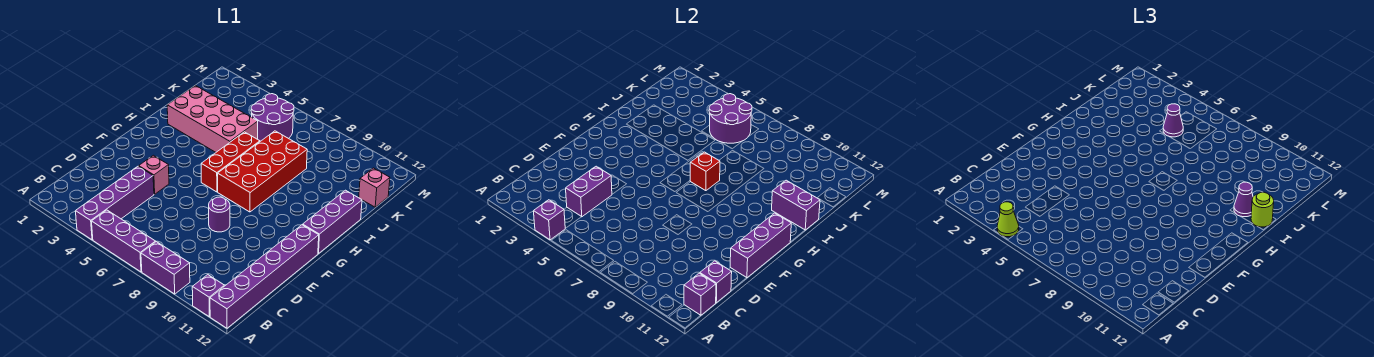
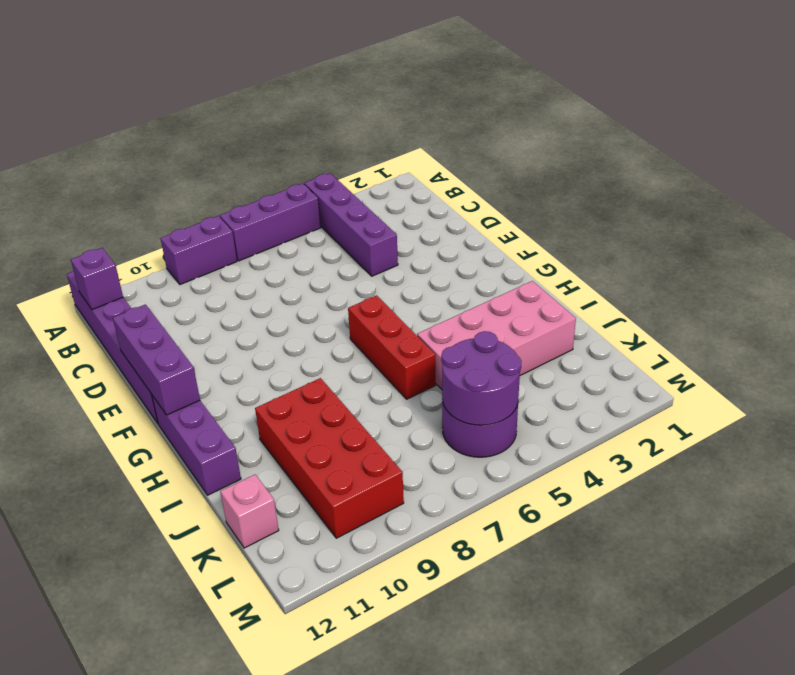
red 2x4 brick [255,378,404,538] -> red 2x4 brick moved to [218,131,307,212]
none -> purple 1x1 brick [192,275,224,317]
none -> pink 1x1 brick [139,155,169,194]
none -> purple 1x1 round brick [209,197,230,232]

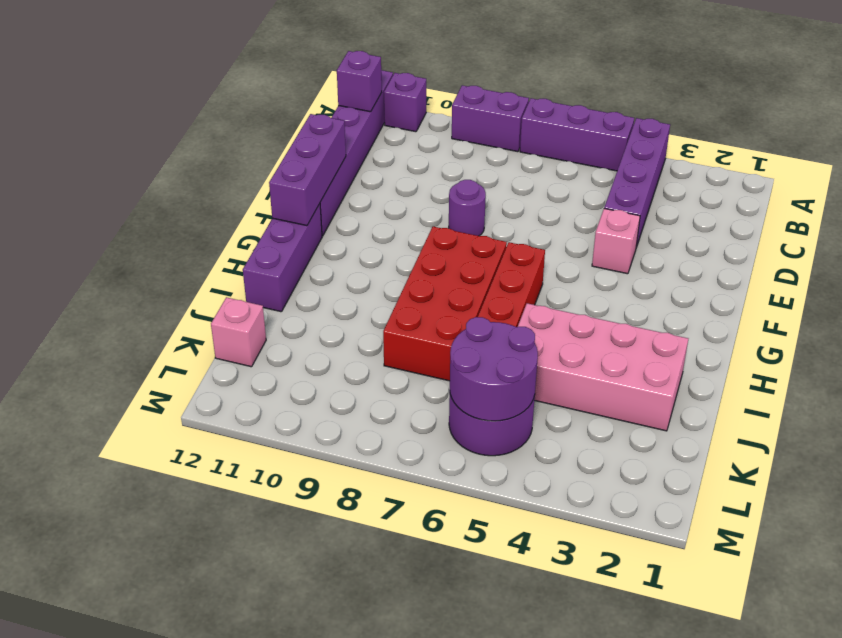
none -> purple 1x1 brick [533,200,565,240]
none -> purple 1x2 brick [566,166,612,217]
none -> purple 1x1 brick [700,261,732,303]

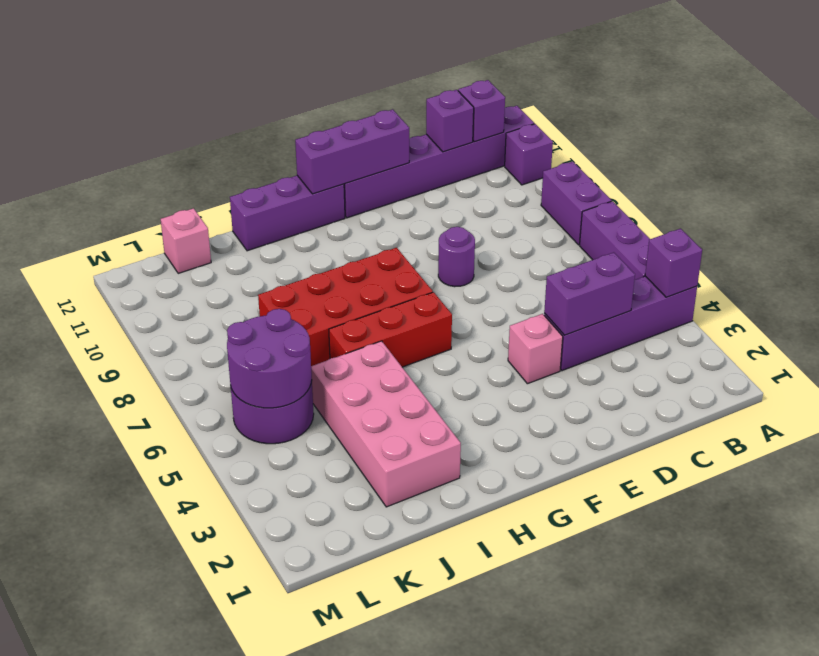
none -> red 1x1 brick [690,152,720,191]
none -> purple 1x2 brick [772,180,820,230]
none -> lime 1x1 cone [997,202,1019,237]

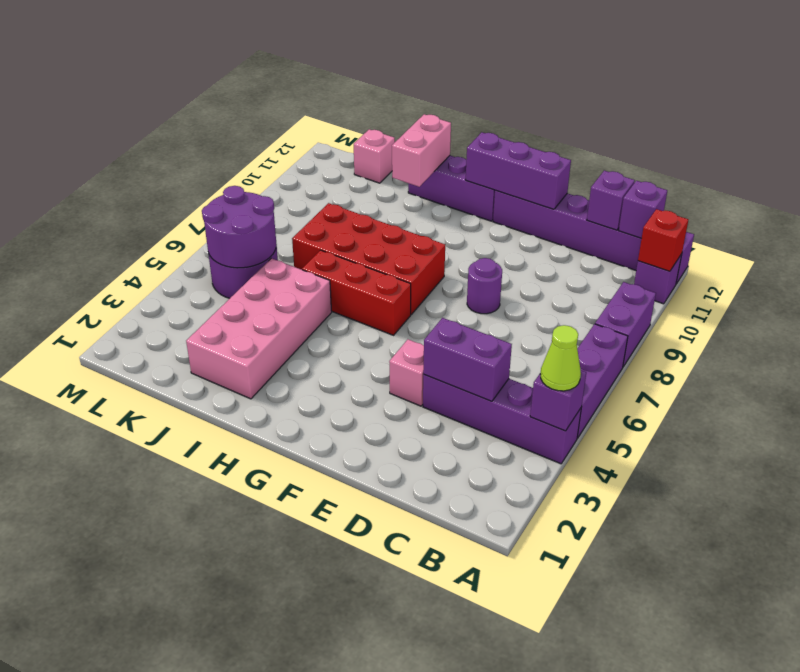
red 1x1 brick [638,209,688,271] -> red 1x1 brick moved to [690,152,720,191]
pink 1x2 brick [392,114,451,187] -> purple 1x2 brick [772,180,820,230]
none -> purple 1x1 cone [1234,182,1253,217]
none -> lime 1x1 round brick [1251,192,1274,227]
none -> purple 1x1 cone [1163,104,1183,137]

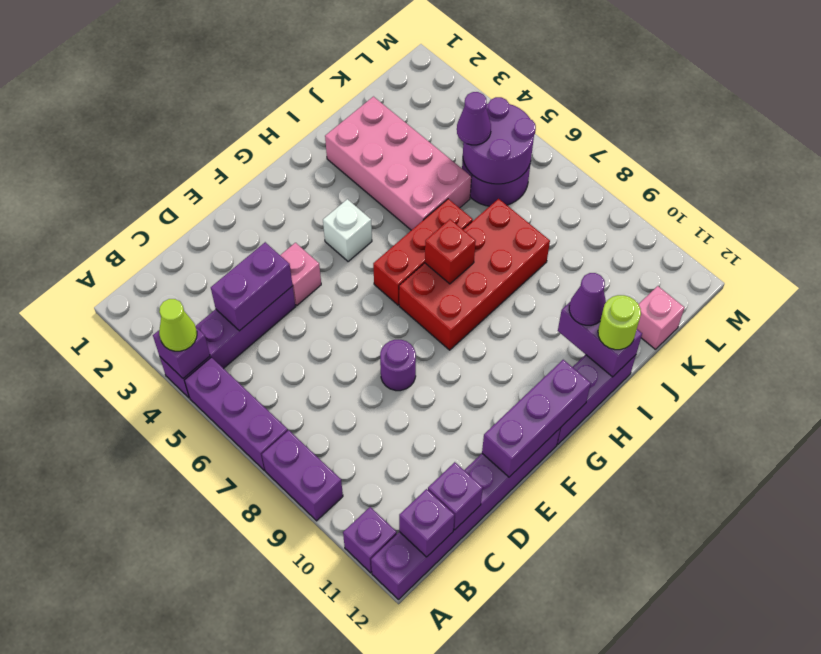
white 1x1 brick [323,199,372,262] -> none

